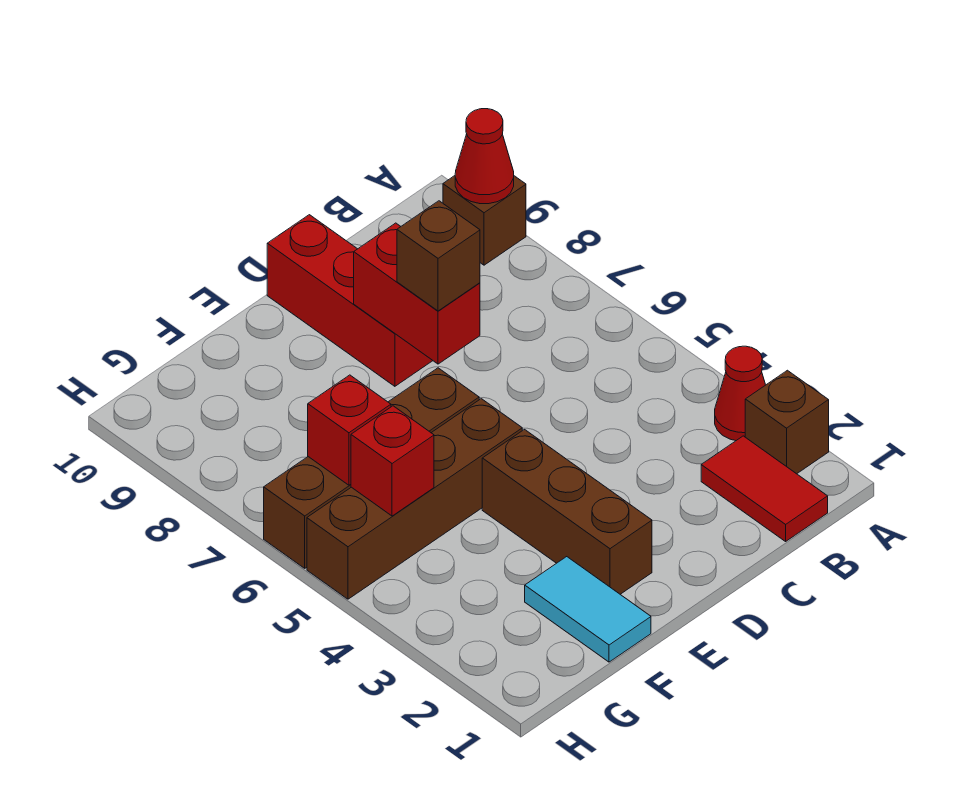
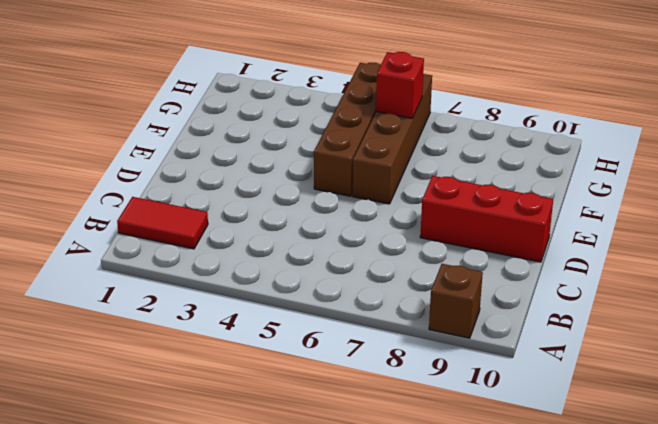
none -> brown 1x1 brick [745,370,829,474]
none -> red 1x1 cone [715,346,765,441]
none -> brown 1x3 brick [482,430,652,594]

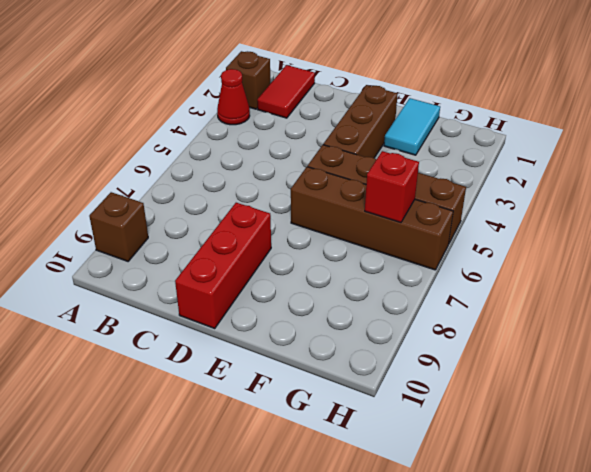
none -> red 1x1 cone [455,109,514,204]
none -> red 1x2 brick [354,223,480,364]
none -> red 1x1 brick [351,406,434,516]

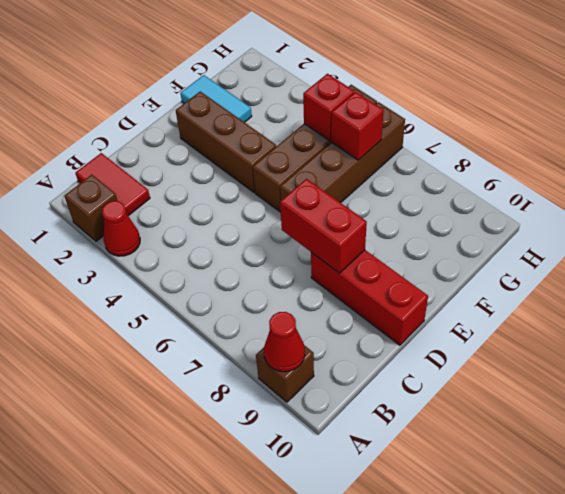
none -> brown 1x1 brick [397,201,480,311]

